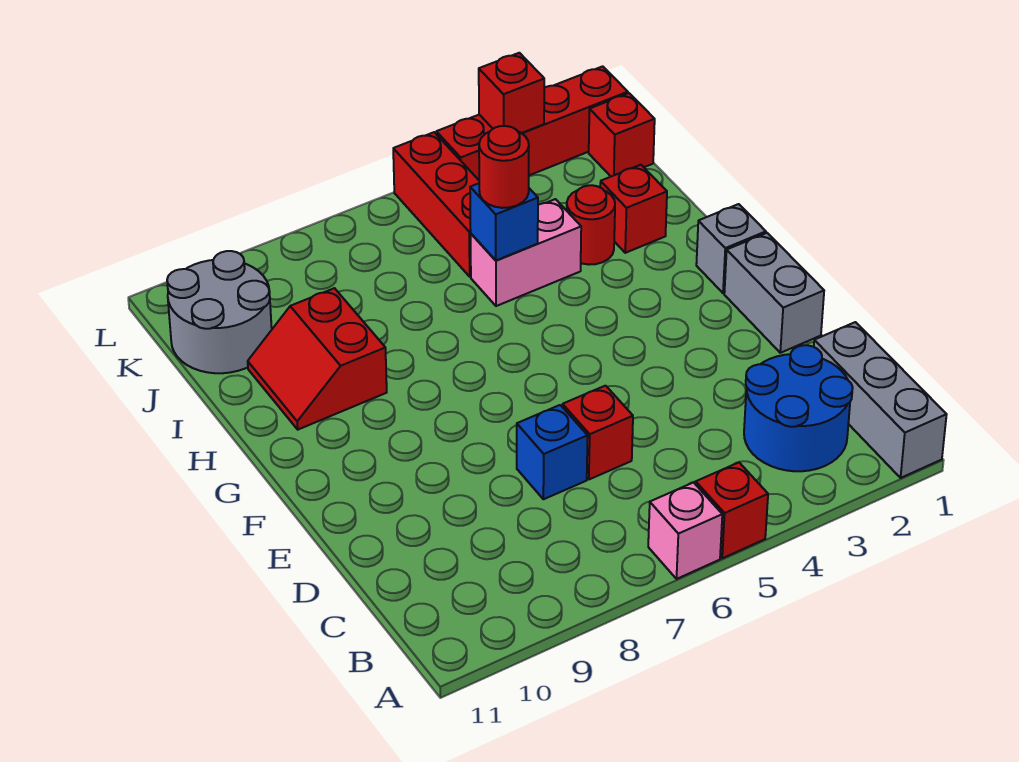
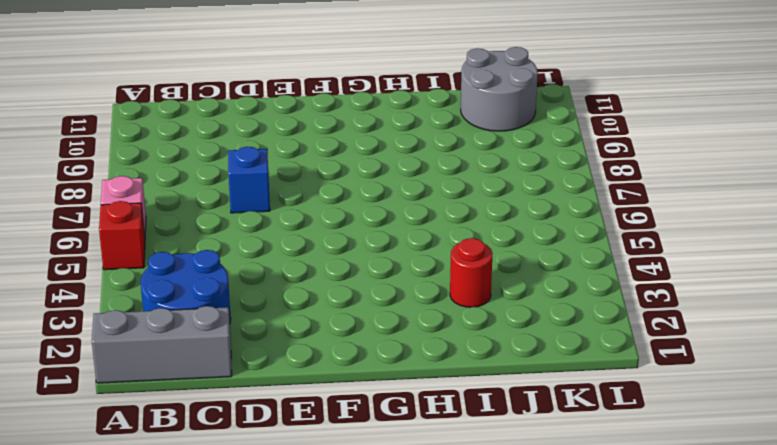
none -> red 1x1 brick [563,386,633,479]
none -> grey 1x2 brick [724,233,824,353]
none -> grey 1x1 brick [696,204,766,293]

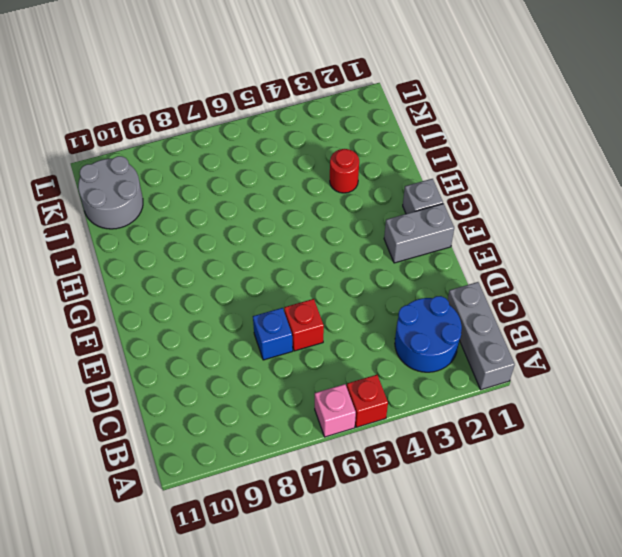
grey 1x2 brick [384,204,454,263] -> grey 1x2 brick turned to [724,233,824,353]
none -> red 2x2 slope [248,288,387,430]
none -> red 1x1 brick [600,165,667,253]
none -> pink 1x2 brick [471,199,581,306]

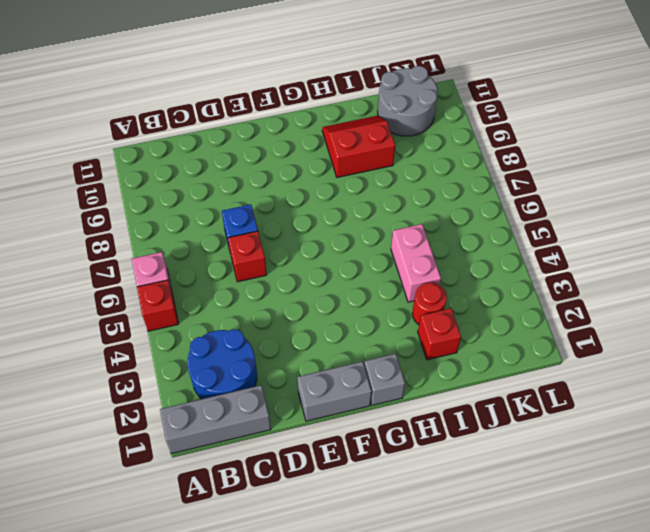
none -> red 1x3 brick [393,132,479,277]
none -> red 1x1 brick [589,93,655,176]
none -> red 1x4 brick [436,66,628,180]

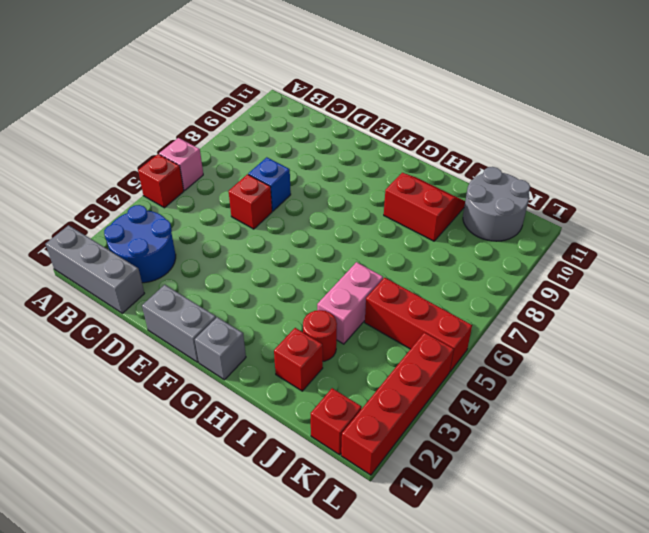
none -> blue 1x1 brick [470,183,538,260]
none -> red 1x1 brick [479,53,544,133]
none -> red 1x1 round brick [479,126,529,208]

